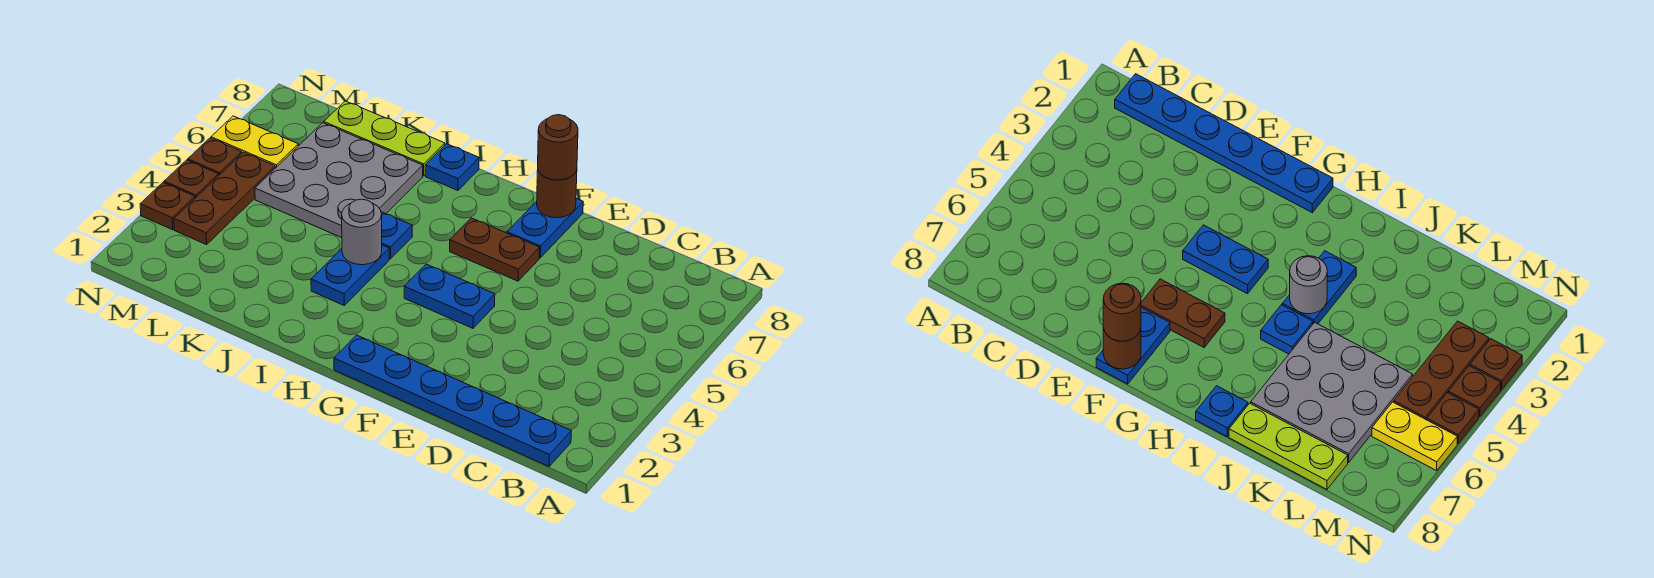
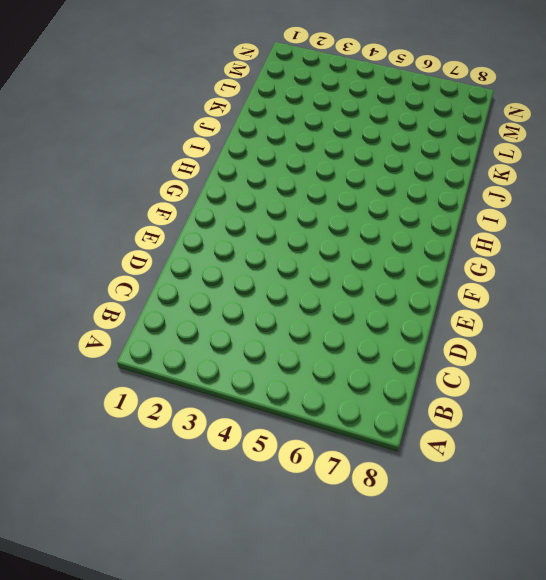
none -> blue 1x6 plate [334,335,571,466]
none -> blue 1x2 plate [404,264,495,328]
none -> brown 1x2 plate [450,218,540,281]

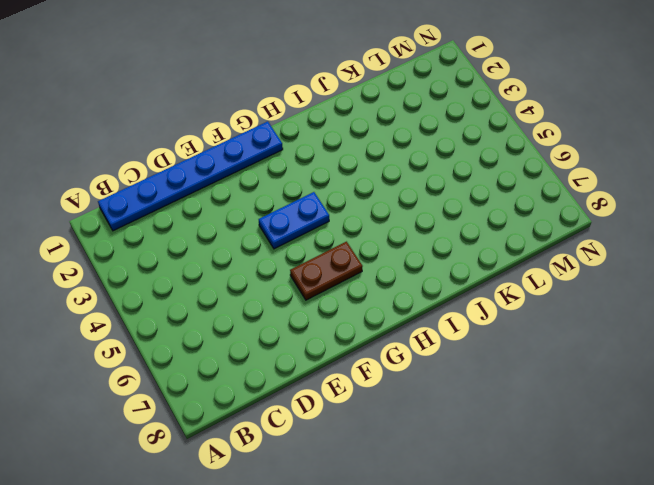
none -> blue 1x2 plate [507,199,583,258]
none -> blue 1x2 plate [311,245,389,305]
none -> blue 1x1 plate [381,212,412,259]

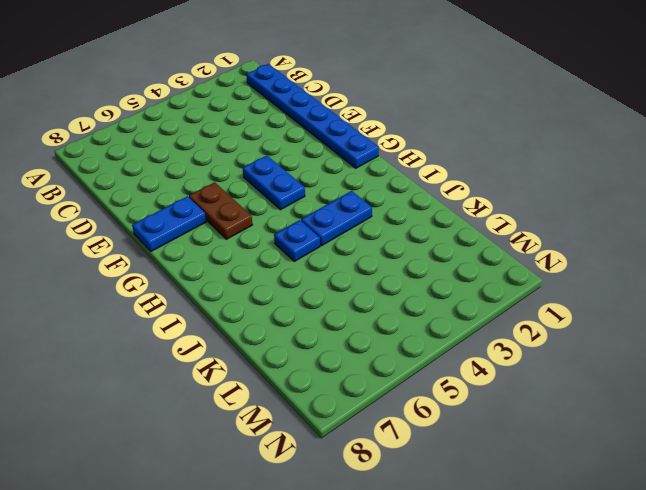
none -> blue 1x1 plate [425,144,479,190]
none -> grey 3x3 plate [255,123,423,238]
none -> lime 1x3 plate [324,101,445,176]

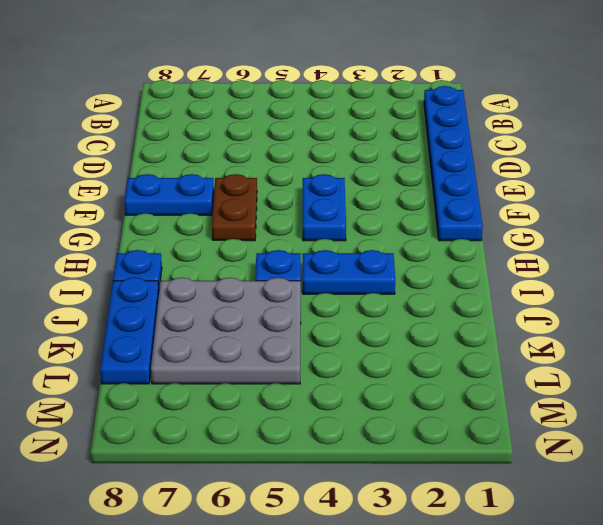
blue 1x3 plate [100,277,159,384] -> lime 1x3 plate [324,101,445,176]
none -> brown 1x3 plate [174,152,275,245]
none -> yellow 1x2 plate [211,116,298,168]
none -> brown 1x1 plate [140,182,195,230]

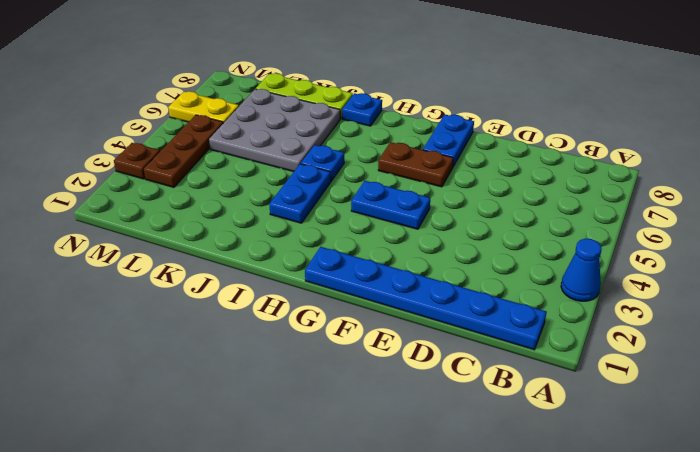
blue 1x1 cone [561,239,602,301] -> none
none -> brown 1x1 plate [164,160,219,198]
none -> brown 1x1 plate [188,138,242,175]
none -> brown 1x1 round brick [537,170,577,218]

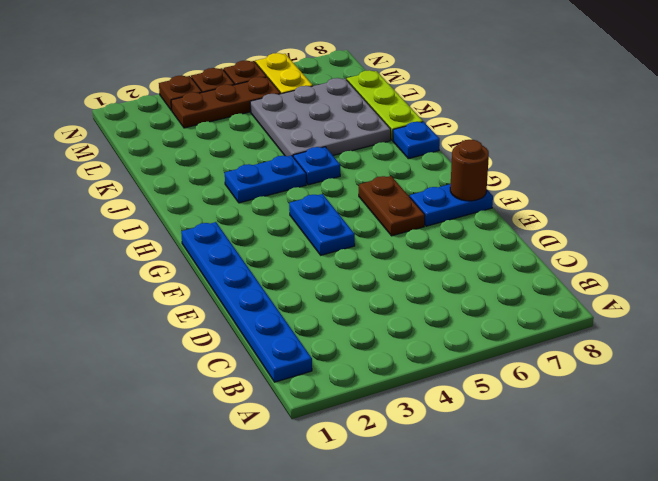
none -> grey 1x1 round brick [342,199,382,265]
none -> brown 1x1 round brick [538,115,578,180]

